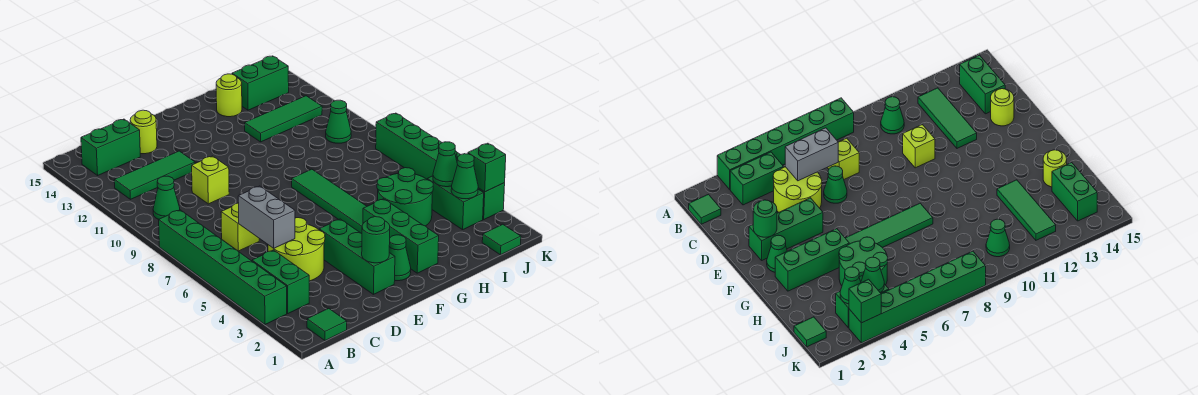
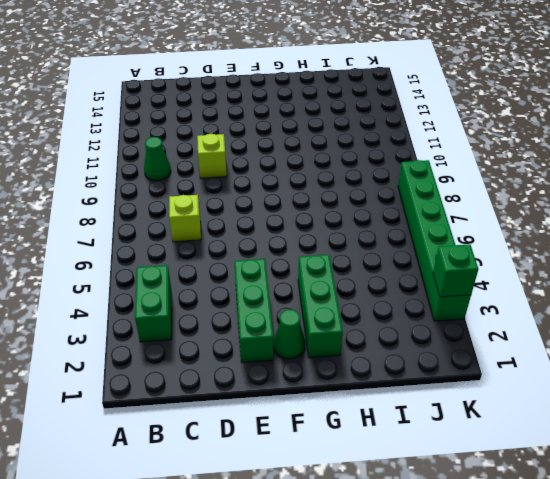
none -> green 1x6 brick [159,210,287,324]
none -> green 1x1 tile [307,308,347,341]
none -> green 1x3 tile [114,151,195,199]

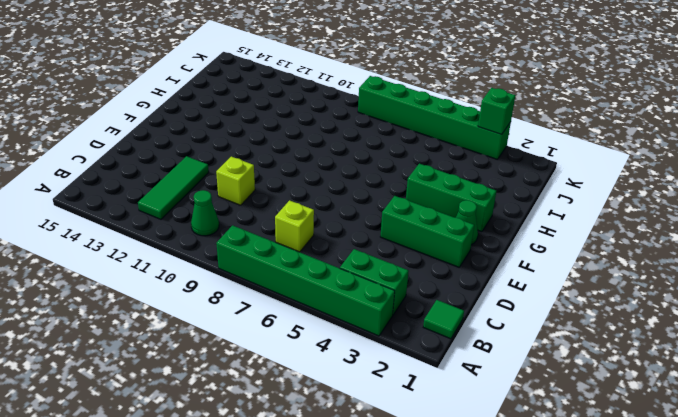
none -> green 1x2 brick [81,119,140,175]
none -> lime 2x2 round brick [268,218,325,281]
none -> green 1x1 cone [824,166,847,203]

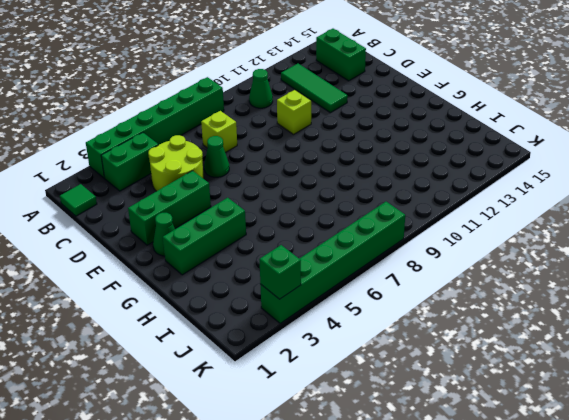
none -> lime 1x1 round brick [130,110,157,154]
none -> green 1x4 tile [292,169,367,234]
none -> green 2x2 round brick [377,168,433,226]

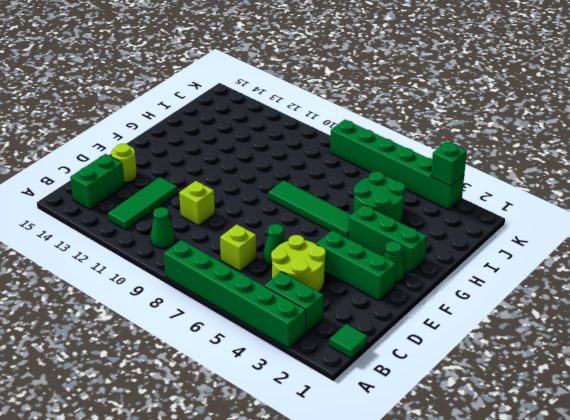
none -> green 1x3 tile [245,96,322,142]
none -> lime 1x1 round brick [216,74,242,117]
none -> green 1x2 brick [232,56,289,110]

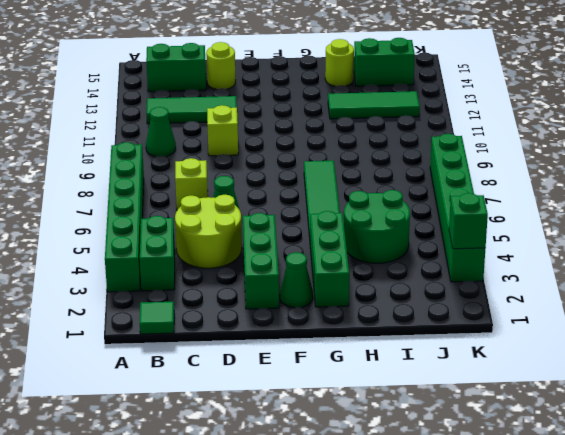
none -> green 1x1 tile [482,224,521,255]
none -> green 1x2 brick [427,176,484,230]
none -> green 1x1 cone [326,100,351,143]

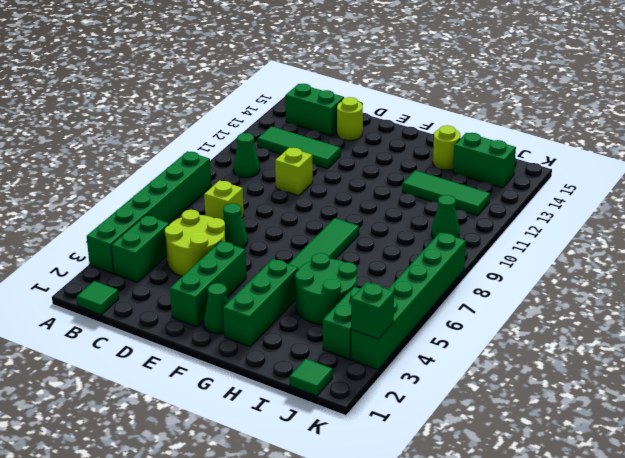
none -> grey 1x2 brick [238,186,295,248]
none -> green 1x1 round brick [362,217,390,263]
none -> green 1x1 cone [451,154,478,199]

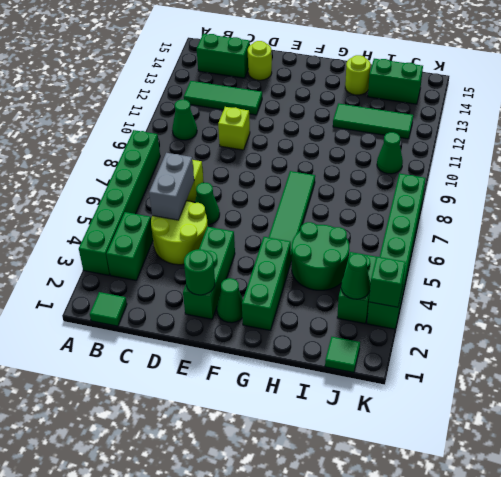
none -> green 1x1 cone [433,142,457,187]

